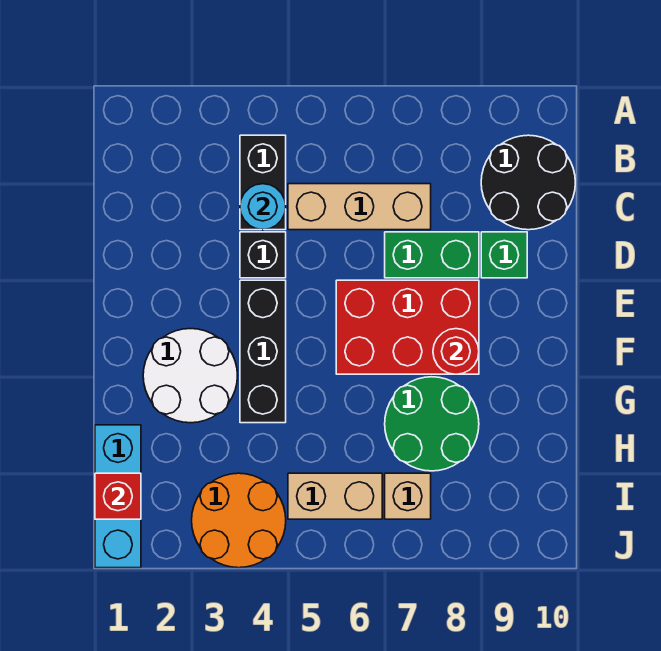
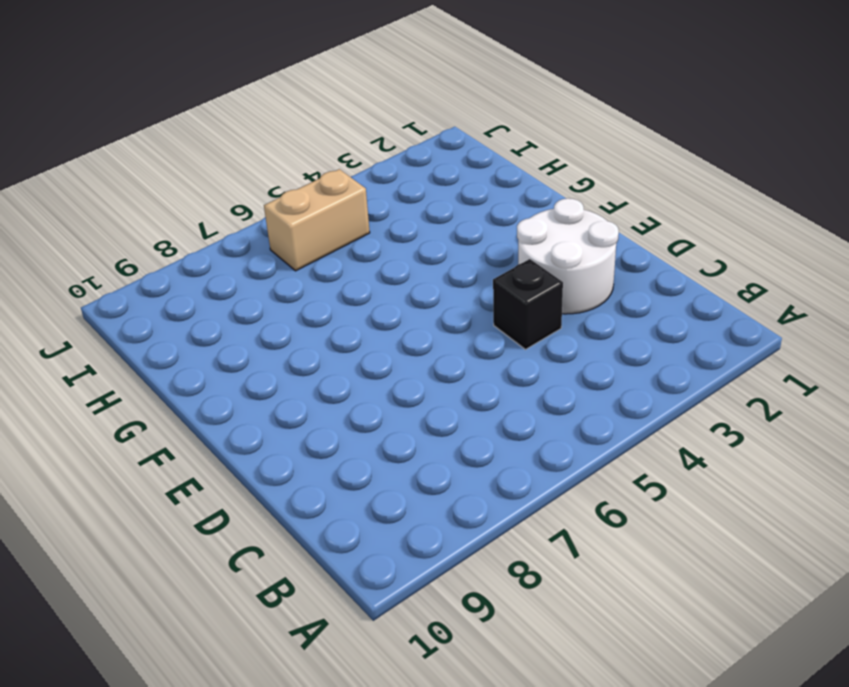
white 2x2 round brick [517,198,619,314] -> white 2x2 round brick moved to [143,329,238,423]
none -> black 1x2 brick [240,135,286,230]
none -> black 2x2 round brick [481,135,575,230]
none -> tan 1x3 brick [288,184,431,230]

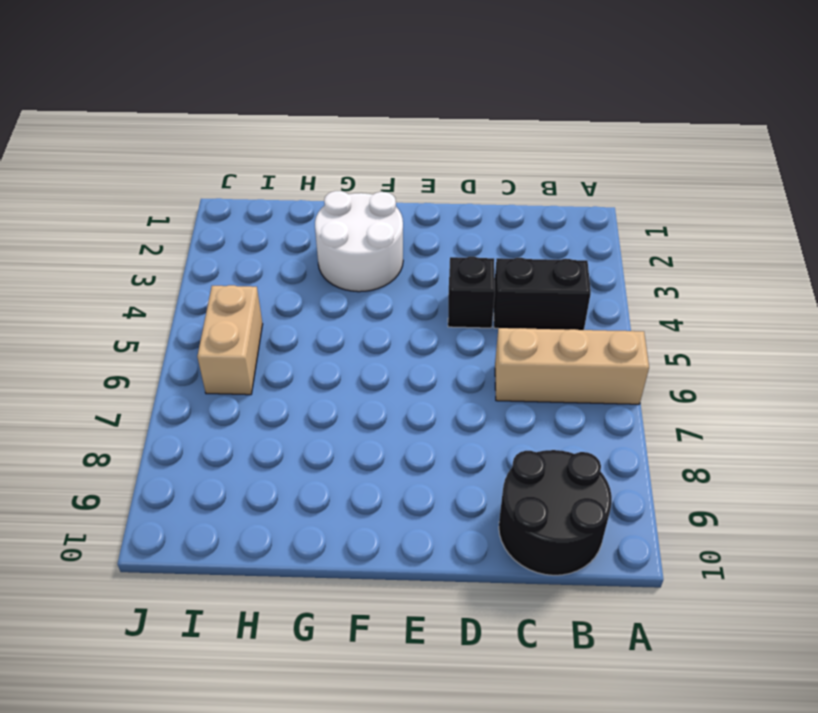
tan 1x3 brick [495,328,649,404] -> tan 1x3 brick turned to [288,184,431,230]
none -> green 1x2 brick [385,232,479,278]
none -> green 1x1 brick [481,232,527,278]
none -> black 1x3 brick [240,280,286,423]

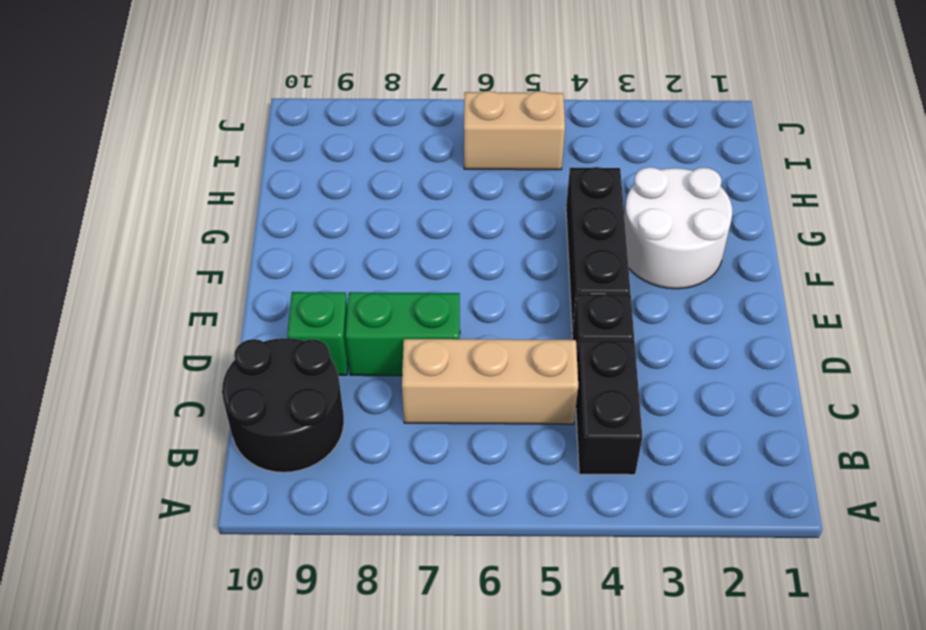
none -> red 2x3 brick [336,280,479,374]
none -> green 2x2 round brick [385,377,479,471]
none -> cyan 1x3 brick [95,425,141,568]

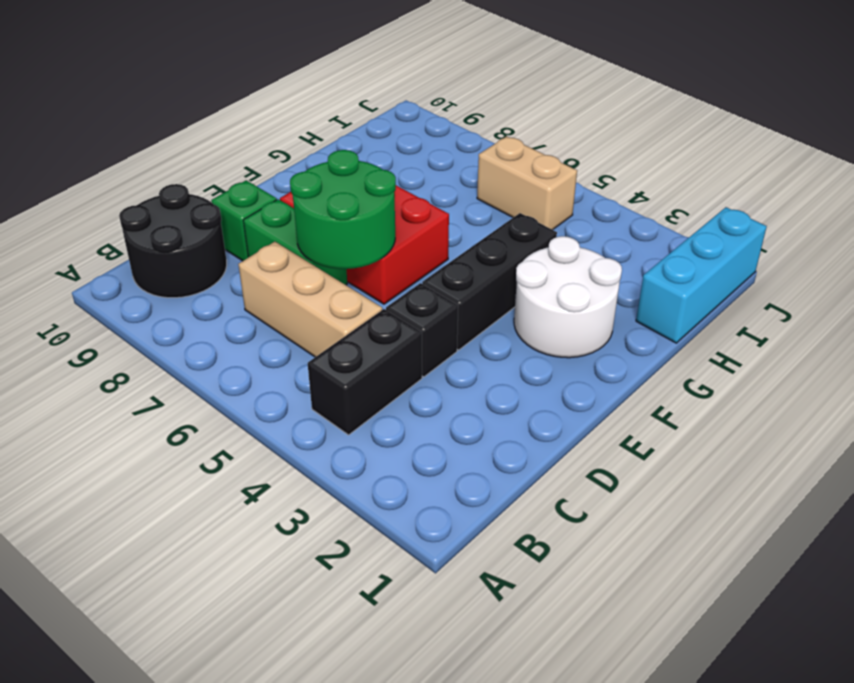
green 2x2 round brick [290,150,396,269] -> green 2x2 round brick moved to [385,377,479,471]
none -> orange 2x2 round brick [192,473,286,568]
none -> tan 1x1 brick [385,473,431,519]
none -> cyan 1x1 round brick [240,184,286,230]

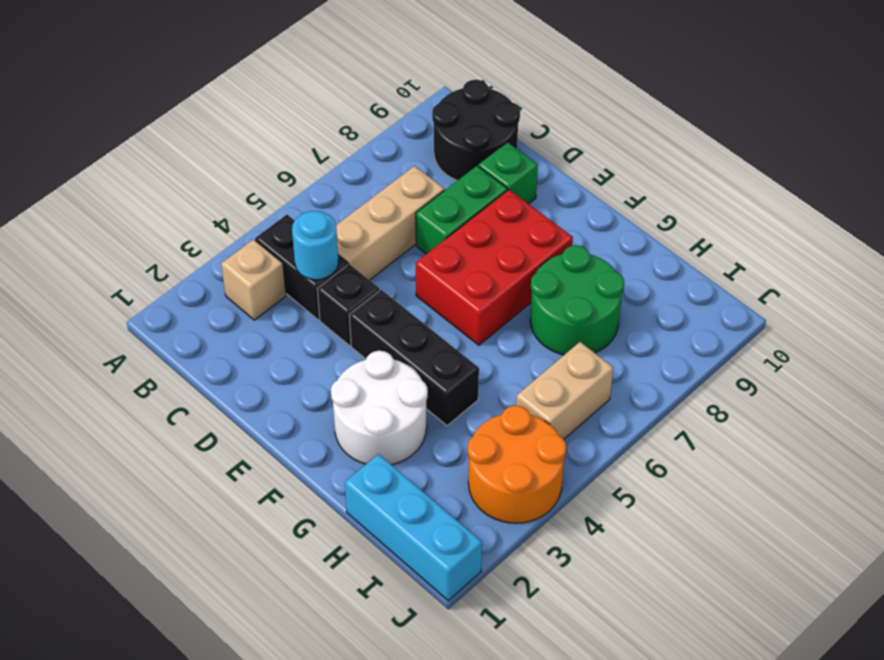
tan 1x1 brick [221,239,286,320] -> tan 1x1 brick moved to [385,473,431,519]
none -> red 1x1 round brick [433,329,479,374]
none -> red 1x1 brick [95,473,141,519]

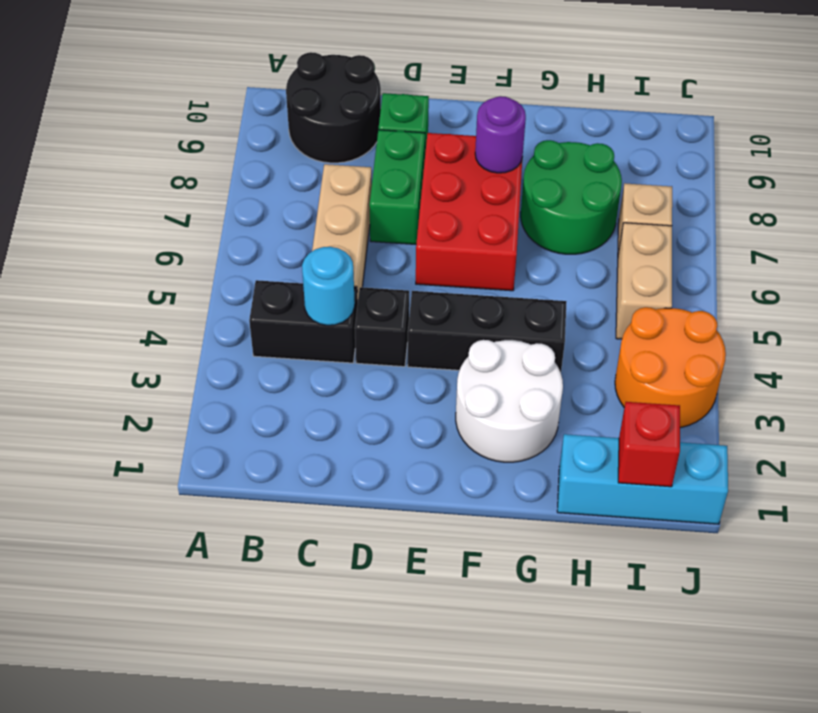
purple 1x1 round brick [475,96,526,173] -> red 1x1 round brick [433,329,479,374]

